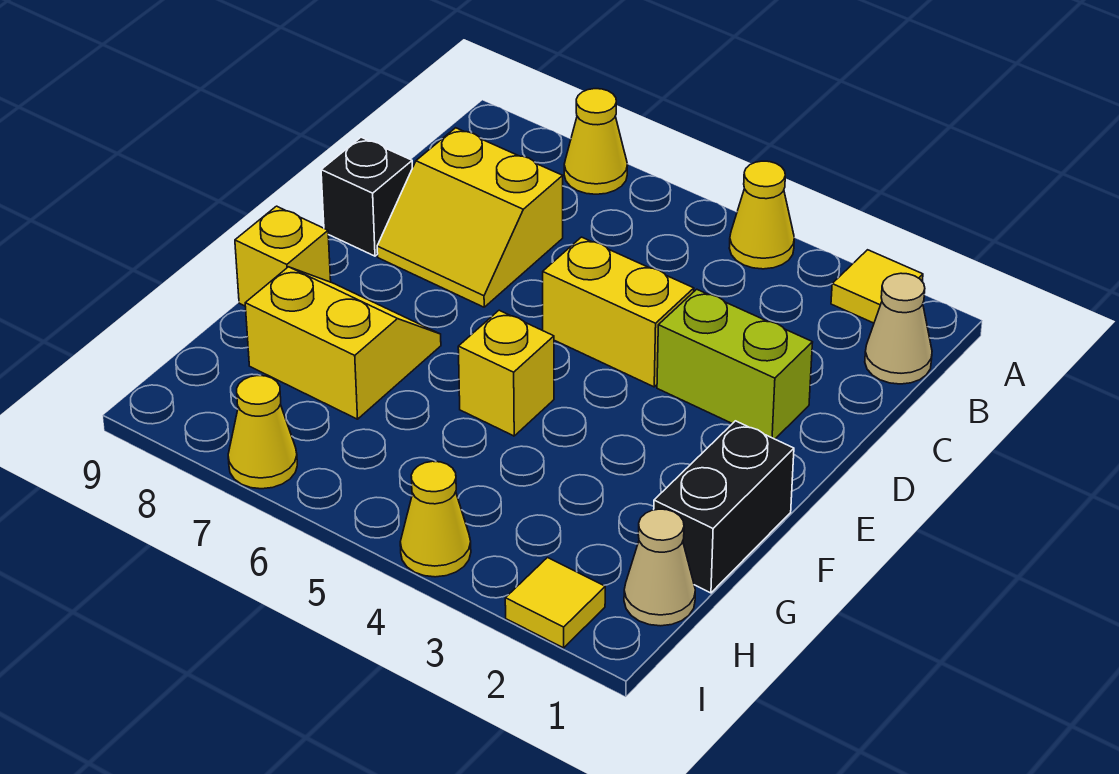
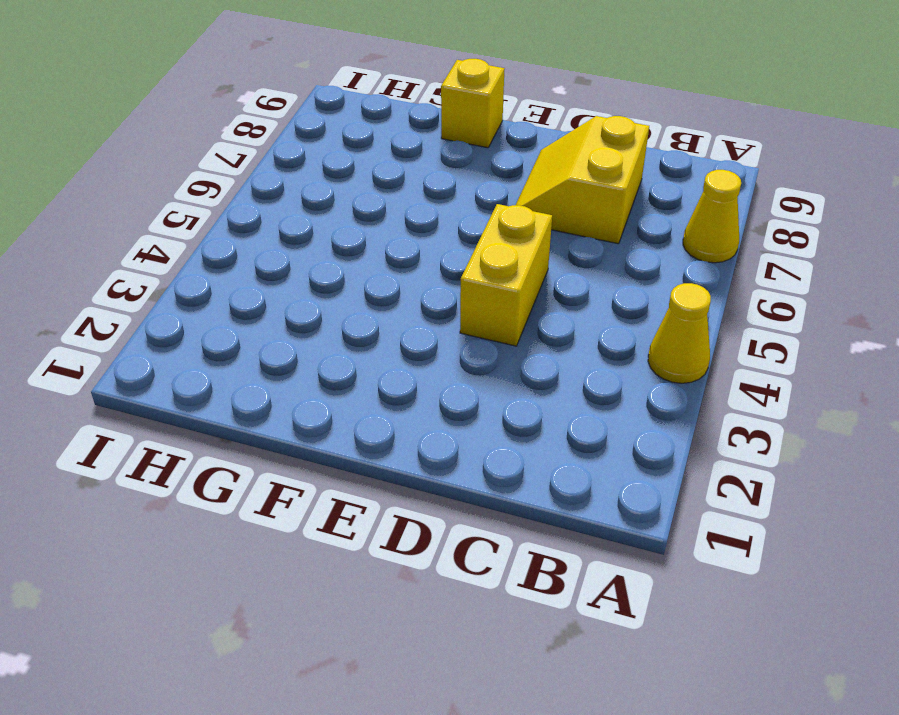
none -> yellow 1x1 tile [831,250,923,323]
none -> tan 1x1 cone [865,273,932,384]
none -> lime 1x2 brick [657,289,813,439]

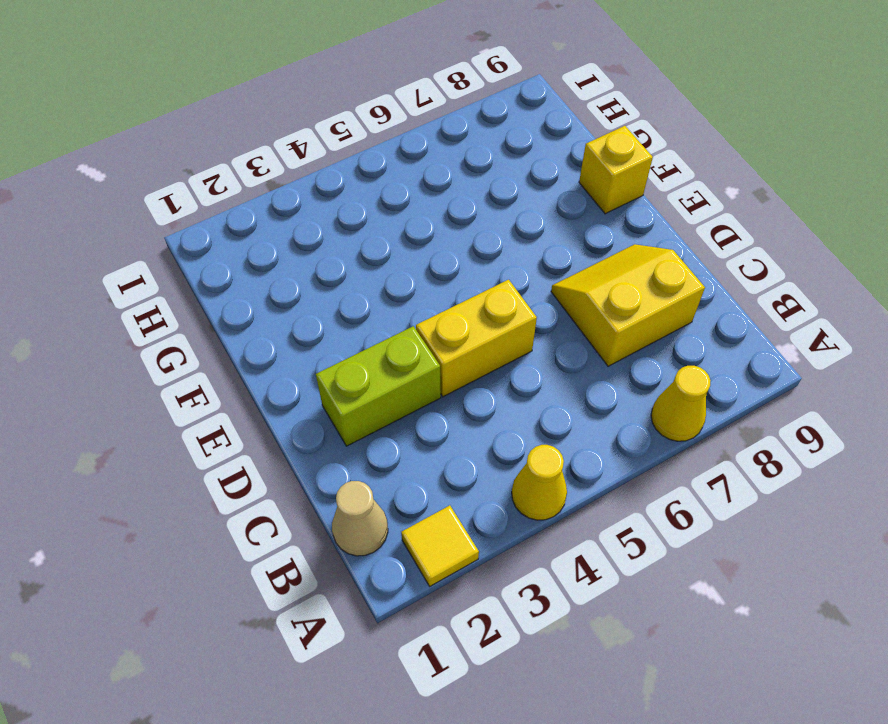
none -> black 1x1 brick [321,137,412,256]
none -> black 1x2 brick [654,421,794,593]
none -> yellow 1x1 brick [458,310,554,436]

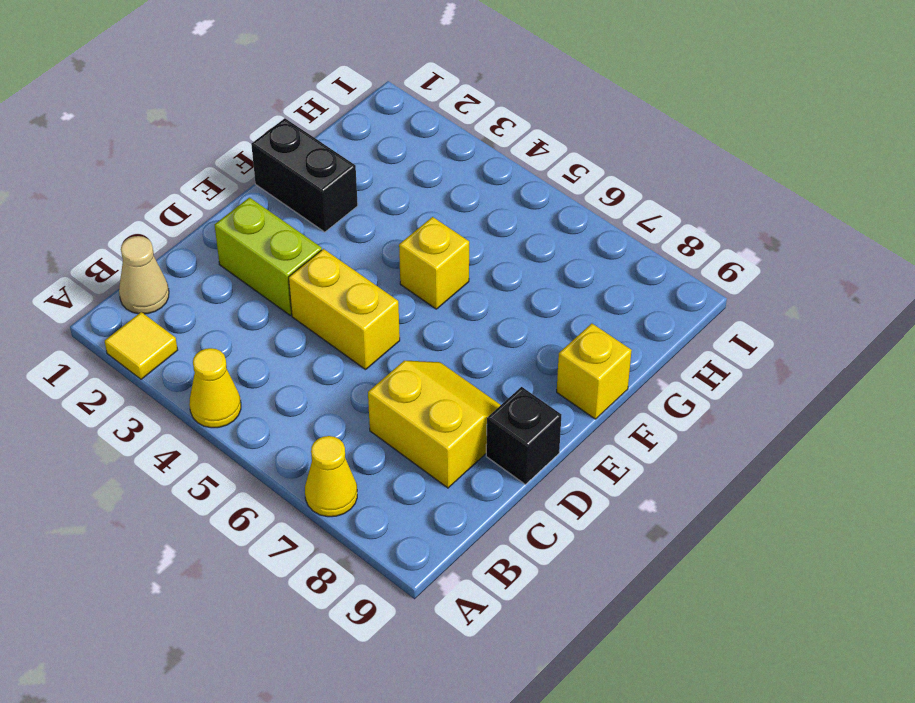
black 1x2 brick [251,118,358,232] -> black 1x2 brick turned to [654,421,794,593]
none -> yellow 2x2 slope [245,267,441,419]
none -> tan 1x1 cone [624,509,695,626]
none -> yellow 1x1 tile [505,558,605,648]

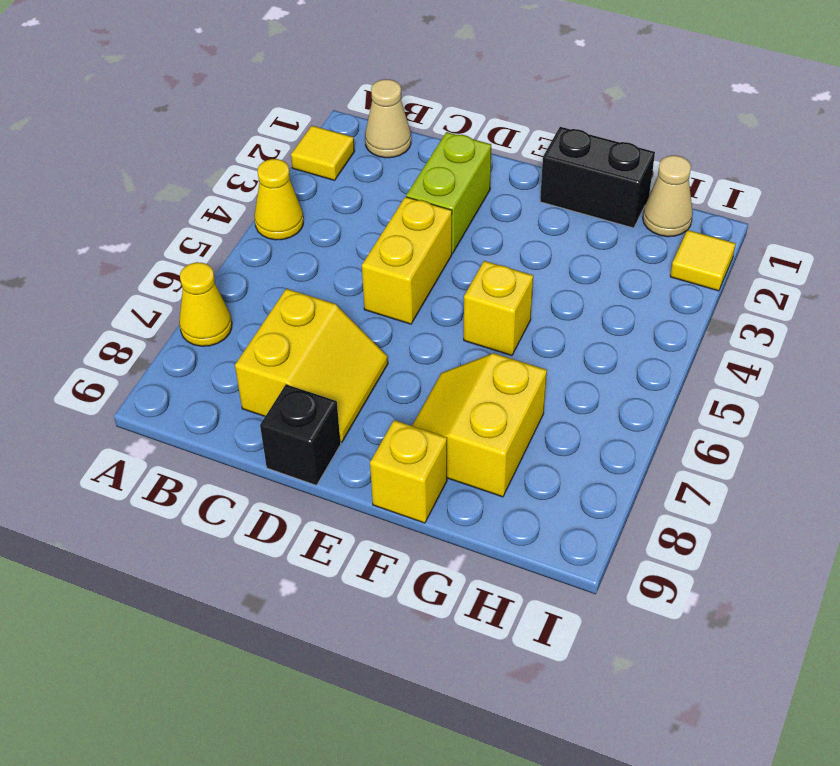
none -> yellow 1x1 cone [400,461,471,577]
none -> yellow 1x1 cone [228,376,297,489]

